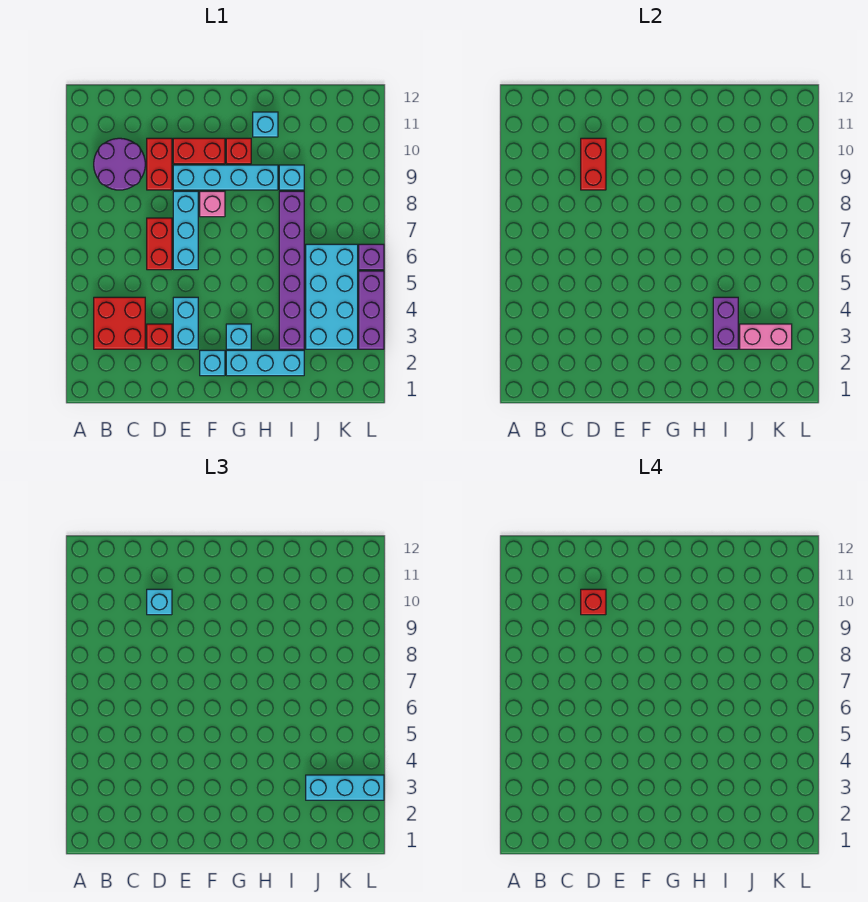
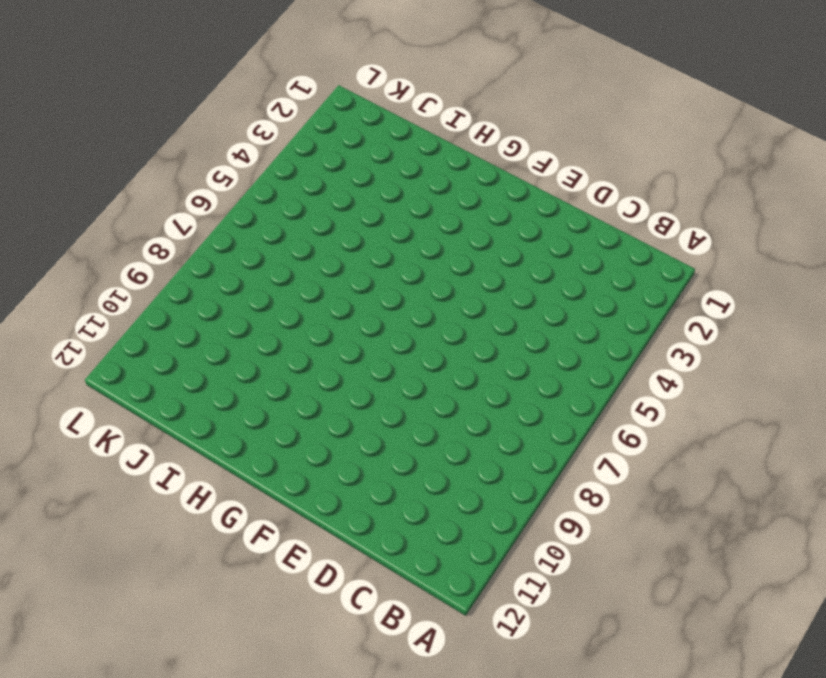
none -> red 2x2 brick [94,297,145,349]
none -> purple 2x2 round brick [94,138,145,190]
none -> red 1x1 brick [147,324,172,349]

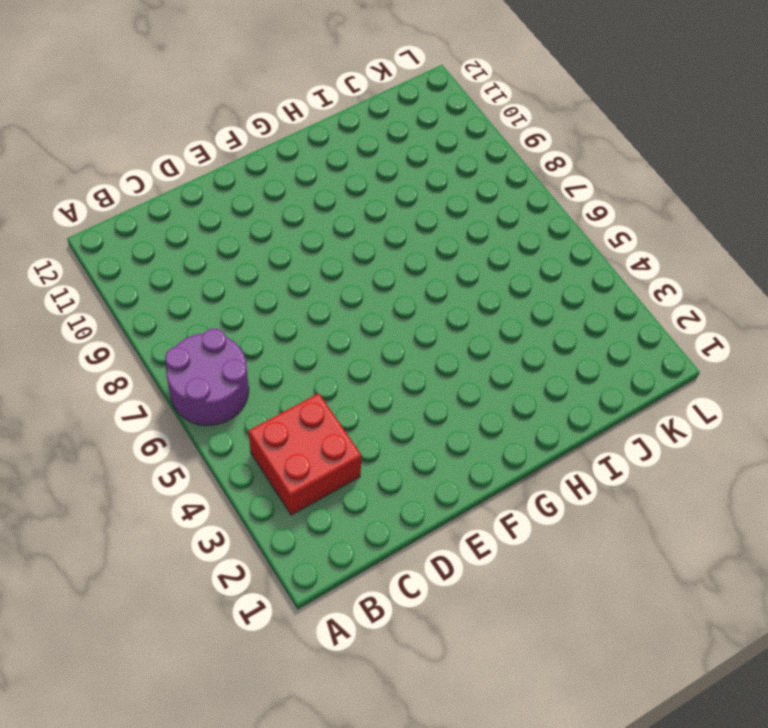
purple 2x2 round brick [165,328,249,425] -> purple 2x2 round brick moved to [94,138,145,190]
none -> red 1x1 brick [147,324,172,349]
none -> red 1x2 brick [147,218,172,270]
none -> red 1x2 brick [147,138,172,190]

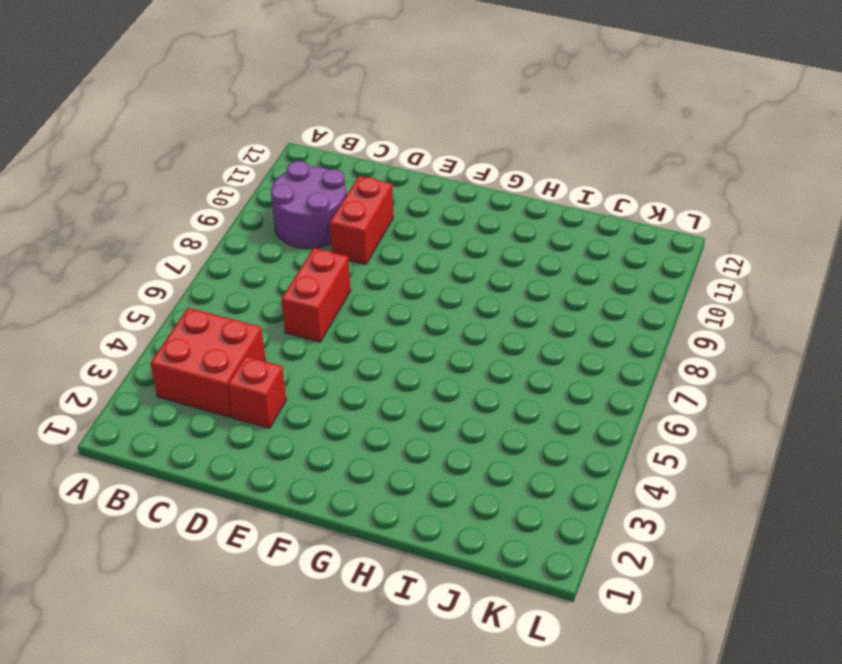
none -> cyan 1x2 brick [173,297,198,349]
none -> cyan 1x3 brick [173,191,198,270]
none -> cyan 1x4 brick [173,165,278,190]

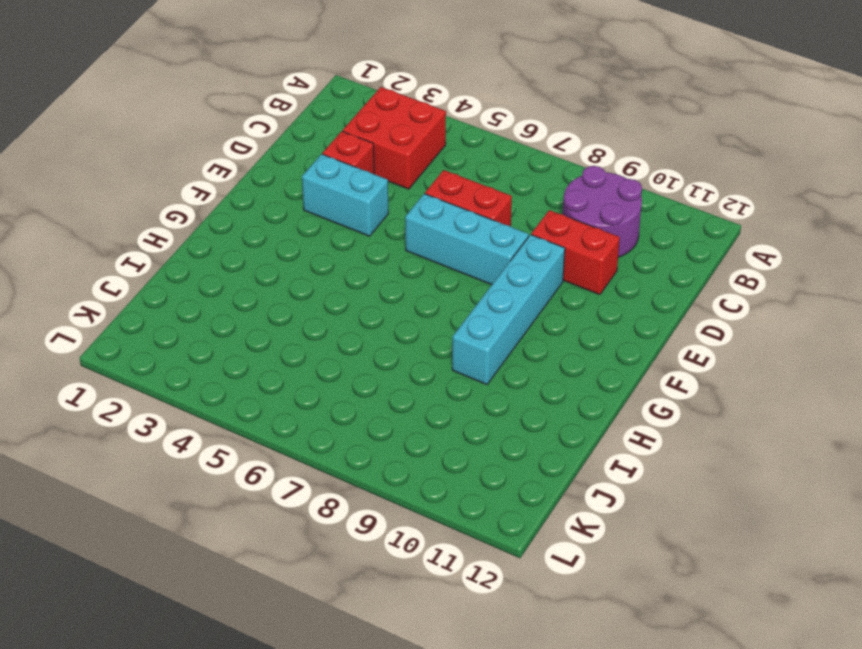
none -> red 1x2 brick [173,138,225,164]
none -> cyan 1x1 brick [200,350,225,376]
none -> pink 1x1 brick [200,191,225,217]

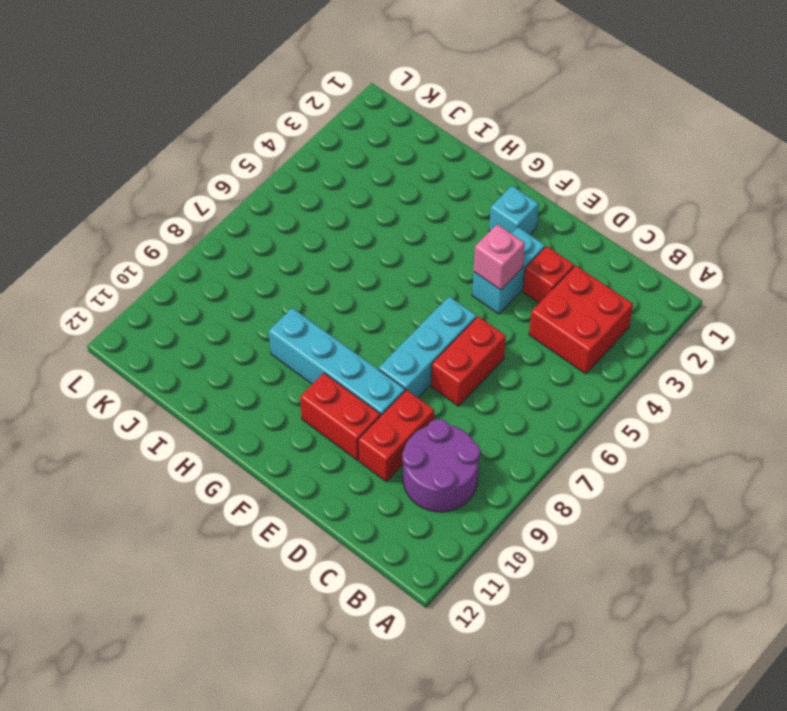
pink 1x1 brick [474,224,525,290] -> pink 1x1 brick moved to [200,191,225,217]
none -> cyan 1x3 brick [226,350,304,376]
none -> cyan 1x1 brick [226,324,251,349]
none -> red 1x1 brick [226,138,251,164]

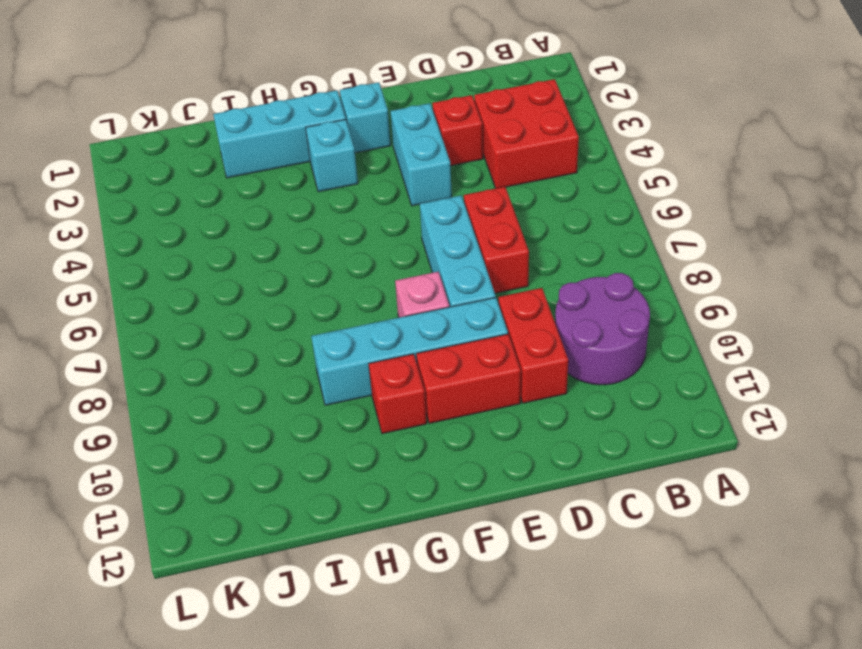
none -> cyan 1x1 brick [253,112,278,137]
none -> purple 1x6 brick [279,191,304,349]
none -> cyan 1x1 brick [279,165,304,190]

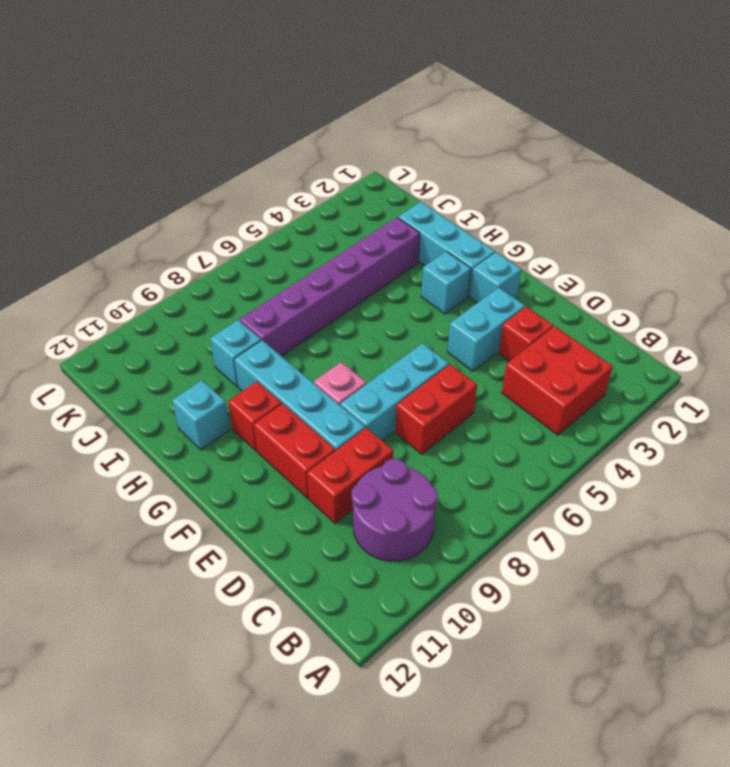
none -> cyan 2x4 brick [306,244,358,349]
none -> purple 1x3 brick [359,271,384,349]
none -> purple 1x1 brick [359,244,384,270]

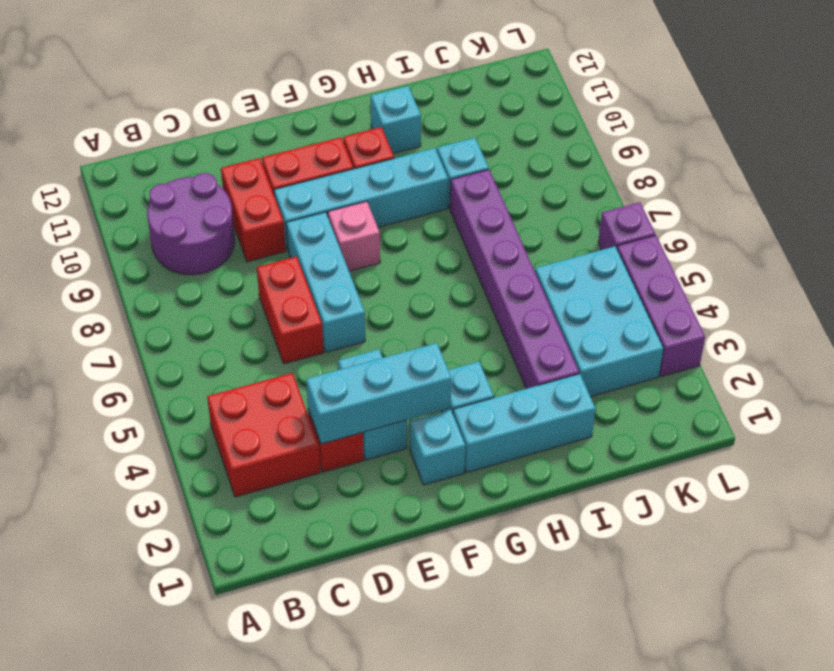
cyan 1x3 brick [306,343,451,444] -> cyan 1x3 brick moved to [306,775,384,800]
cyan 2x3 brick [535,246,664,397] -> cyan 2x4 brick [306,244,358,349]
none -> red 1x2 brick [581,138,606,190]
none -> purple 1x2 brick [713,297,738,349]
none -> pink 1x2 brick [740,324,792,349]

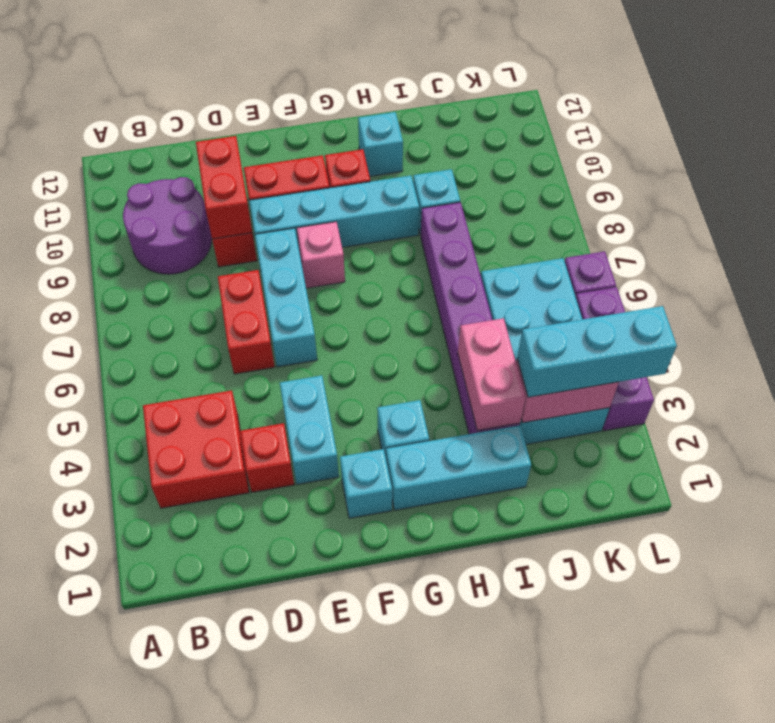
pink 1x2 brick [458,318,526,430] -> purple 1x2 brick [713,297,738,349]
none -> cyan 1x1 brick [147,589,172,615]
none -> red 1x1 brick [581,589,606,615]

